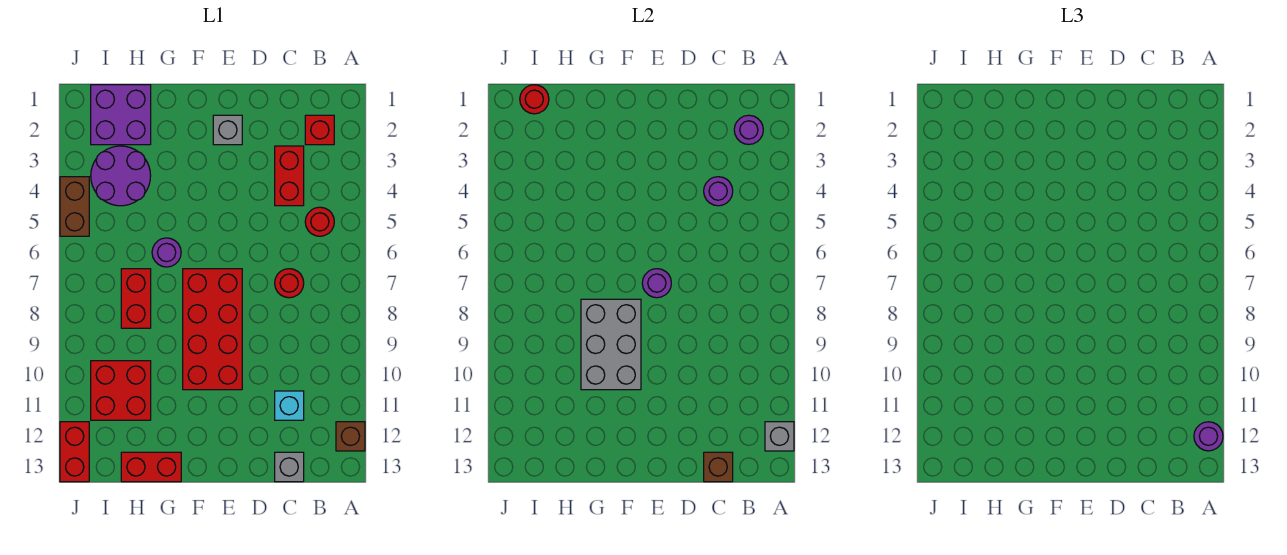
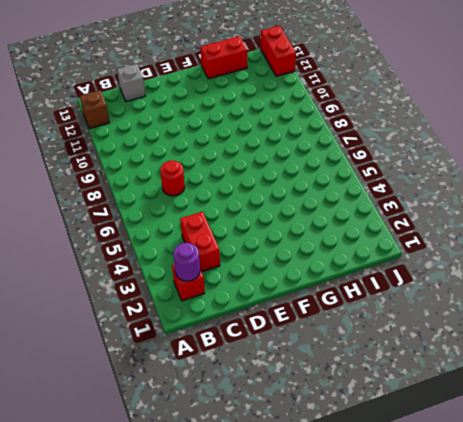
none -> red 1x1 round brick [305,207,334,236]
none -> cyan 1x1 brick [275,391,304,420]
none -> grey 1x1 brick [213,115,242,145]

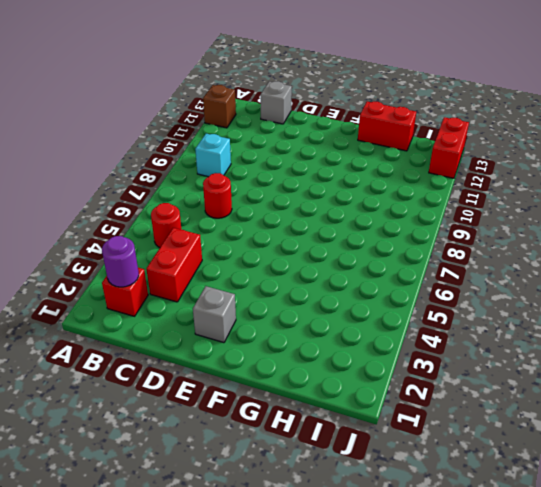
cyan 1x1 brick [195,134,231,177] -> cyan 1x1 brick moved to [275,391,304,420]
none -> red 2x4 brick [183,269,242,390]
none -> purple 1x1 round brick [152,238,181,267]
none -> purple 2x2 brick [91,85,151,145]

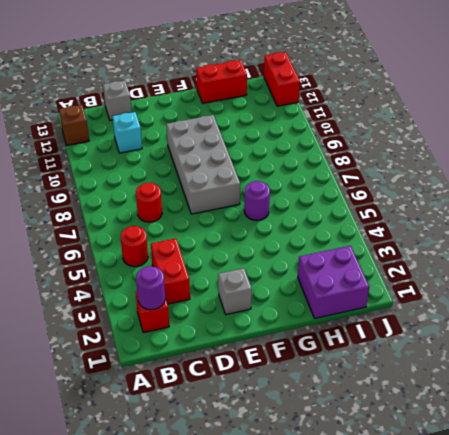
grey 2x4 brick [167,115,240,214] -> red 2x4 brick [183,269,242,390]
none -> purple 2x2 round brick [91,146,151,206]
none -> red 1x2 brick [121,269,151,328]
none -> red 2x2 brick [91,361,151,420]

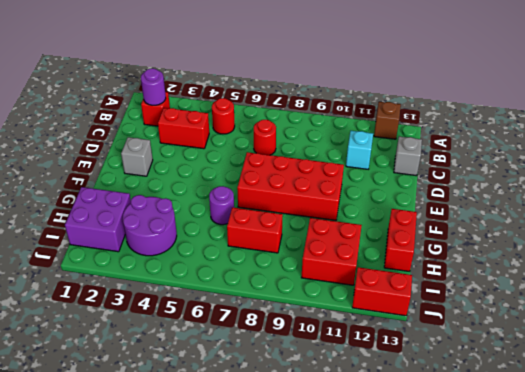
none -> brown 1x2 brick [60,177,89,236]
none -> grey 1x1 brick [765,422,794,451]
none -> purple 1x1 round brick [704,177,733,206]

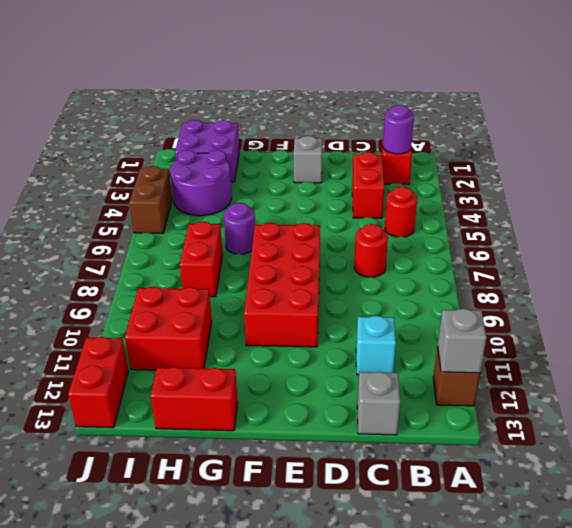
none -> purple 1x1 round brick [704,177,733,206]
none -> brown 1x1 brick [704,452,733,482]
none -> purple 1x1 round brick [642,269,671,298]

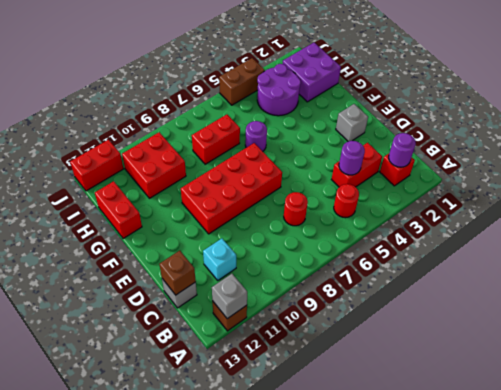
none -> purple 1x1 round brick [642,269,671,298]
none -> grey 2x3 brick [581,299,641,390]
none -> red 1x1 round brick [520,85,549,114]

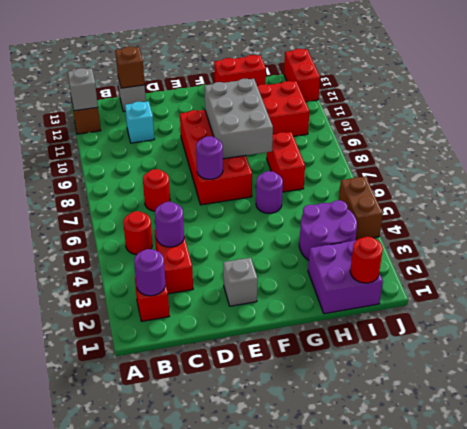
none -> purple 1x1 round brick [1194,422,1223,451]

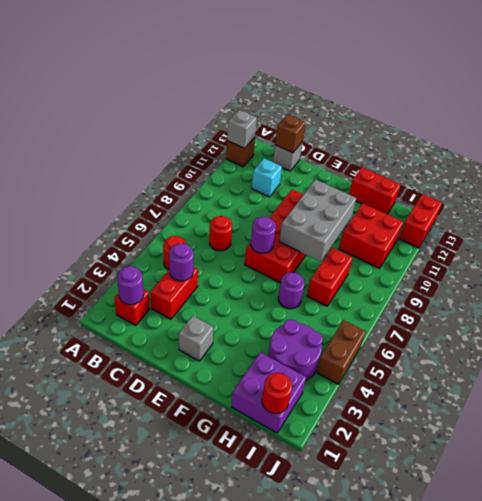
none -> purple 1x1 round brick [1194,422,1223,451]

